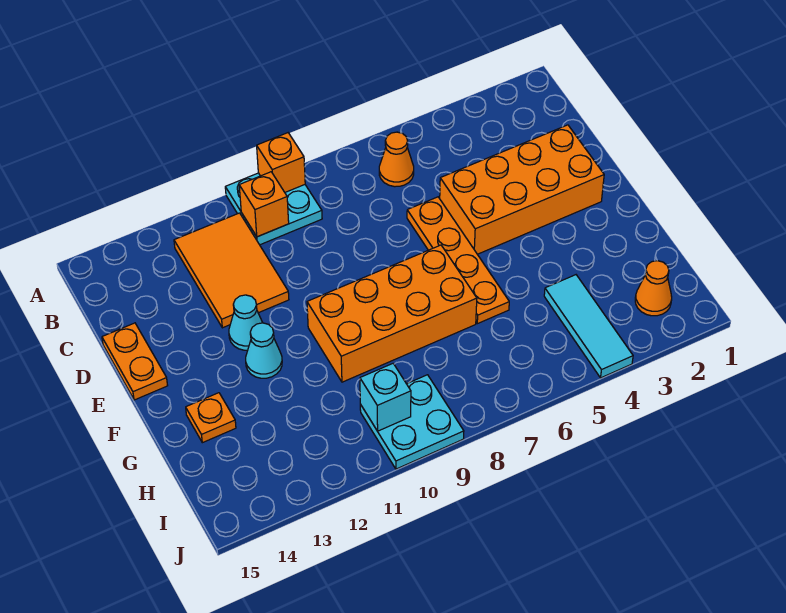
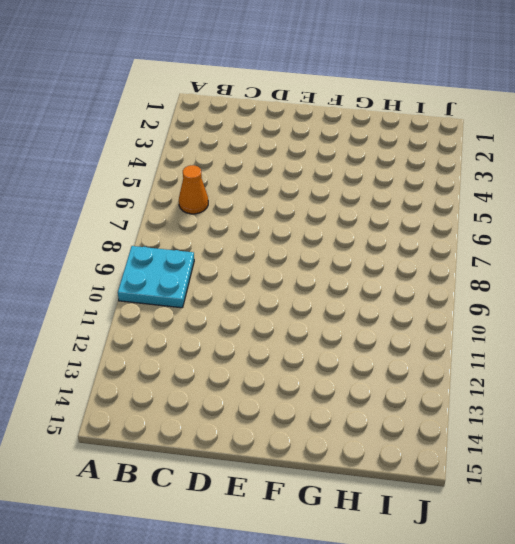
none -> orange 2x3 tile [174,213,289,328]
none -> orange 2x4 brick [440,125,604,254]
none -> orange 1x4 plate [407,197,509,324]

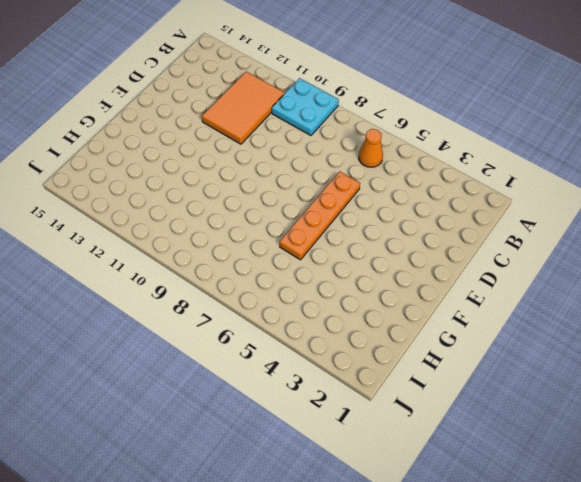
none -> orange 2x4 brick [440,125,604,254]
none -> orange 1x2 plate [102,323,168,400]
none -> cyan 1x1 cone [229,295,263,350]

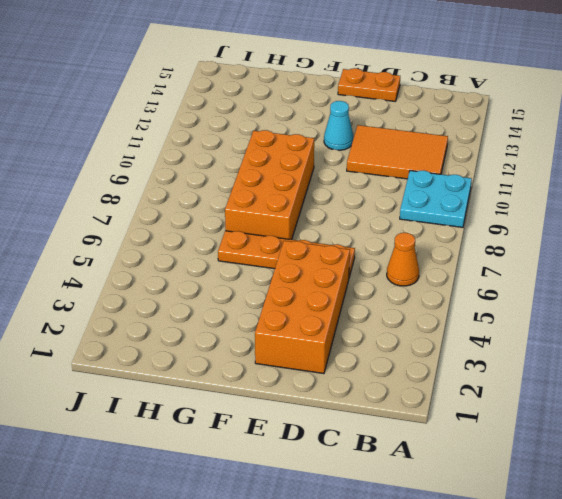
none -> cyan 1x1 cone [246,323,282,378]
none -> orange 1x1 plate [186,393,236,443]
none -> cyan 1x3 tile [544,275,633,378]

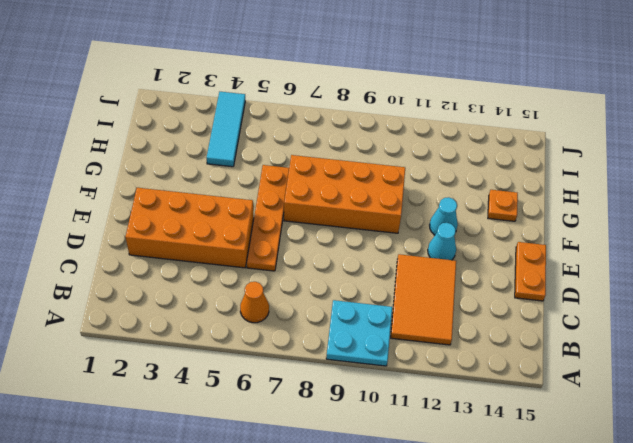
none -> orange 1x1 cone [635,261,672,316]
none -> cyan 2x2 plate [360,375,464,469]
none -> orange 1x1 brick [257,133,305,192]

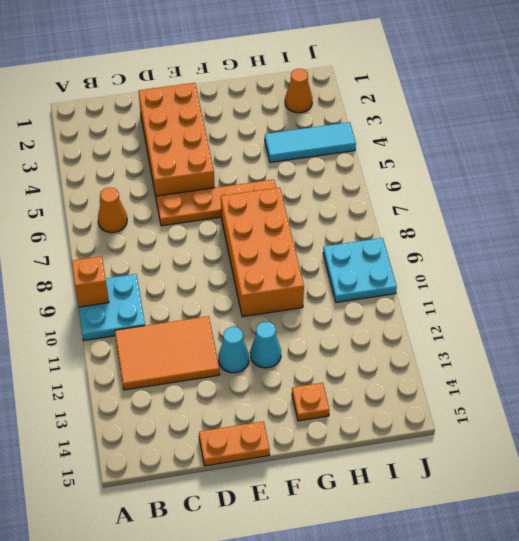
none -> orange 1x1 brick [239,172,289,237]
none -> cyan 1x1 brick [360,364,411,431]

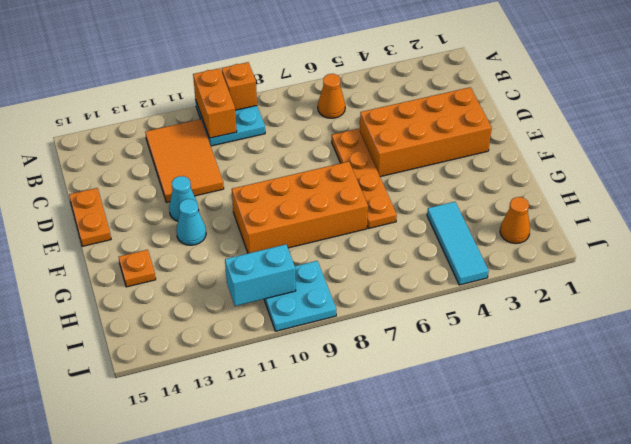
orange 1x2 brick [193,68,237,138] -> orange 1x1 brick [239,172,289,237]
cyan 1x2 brick [225,244,296,306] -> cyan 1x1 brick [360,364,411,431]

